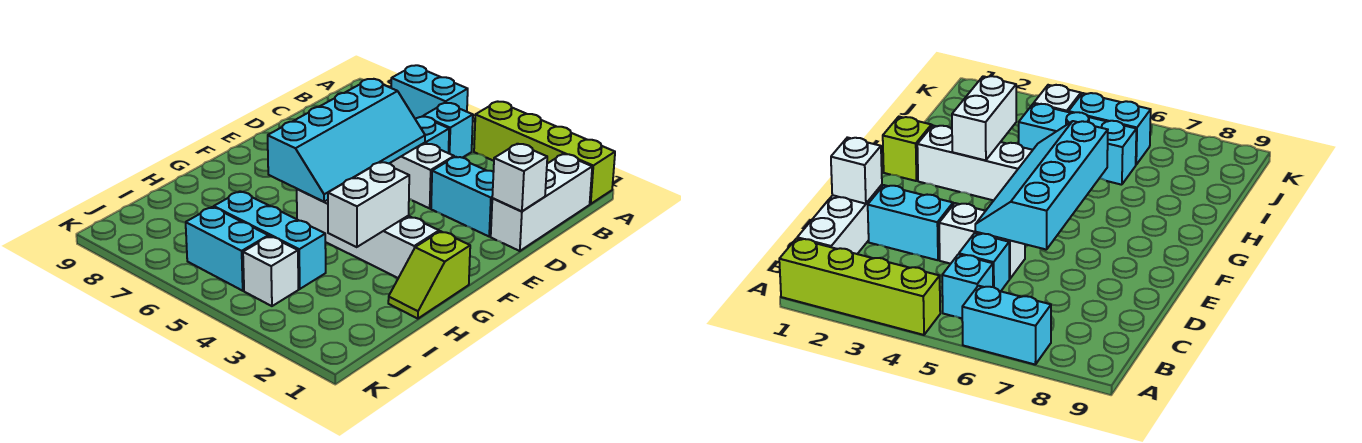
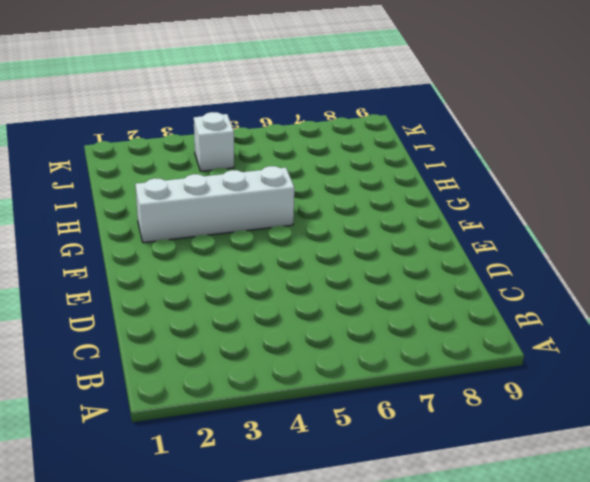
none -> lime 1x4 brick [474,102,615,204]
none -> cyan 1x2 brick [391,65,468,119]
none -> white 1x3 brick [491,154,592,251]

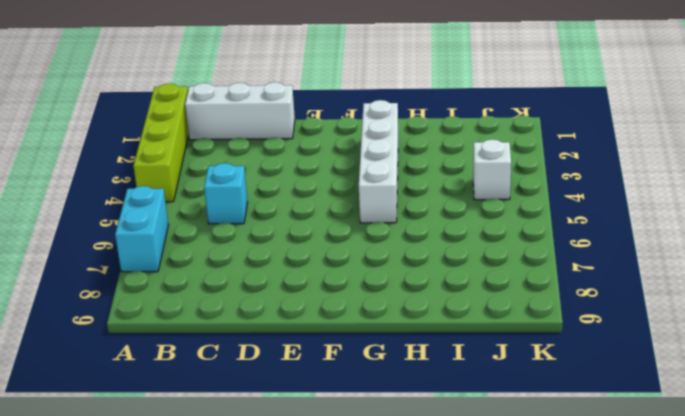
none -> cyan 1x1 brick [423,103,473,158]
none -> cyan 1x2 brick [431,157,493,236]
none -> white 1x2 brick [389,143,454,208]

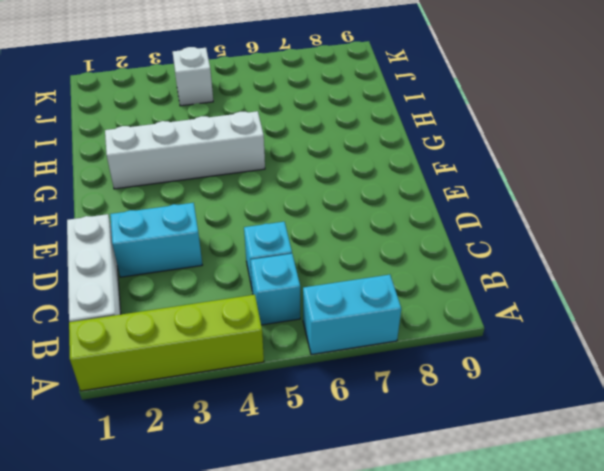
none -> white 1x2 brick [389,143,454,208]
none -> lime 1x2 slope [388,231,470,319]
none -> cyan 1x3 brick [214,191,326,289]

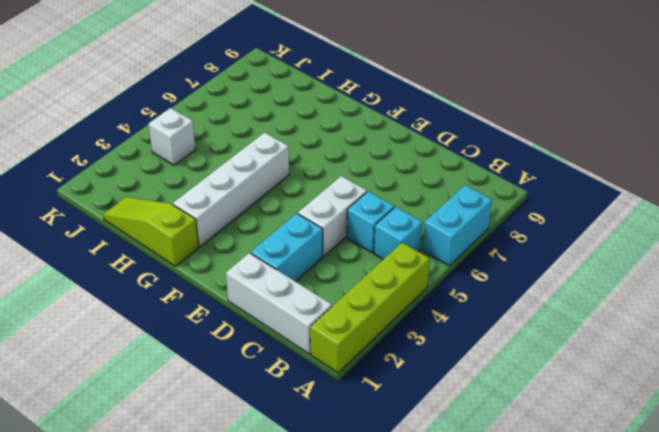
lime 1x3 slope [103,197,199,266] -> lime 1x2 slope [388,231,470,319]
none -> cyan 1x3 brick [214,191,326,289]
none -> cyan 1x2 brick [186,207,268,291]
none -> white 1x1 brick [492,144,547,211]

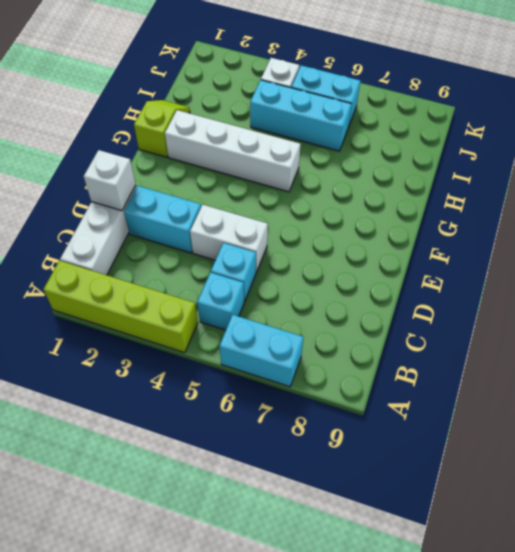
none -> cyan 2x4 slope [268,79,425,202]
none -> white 1x2 brick [328,162,409,247]

